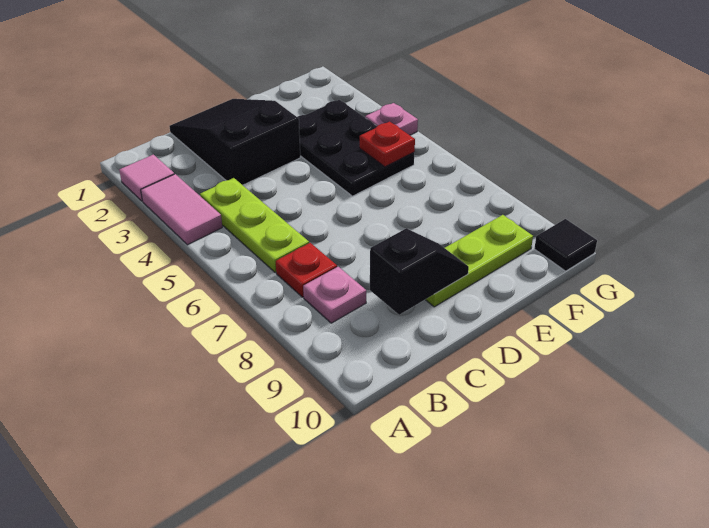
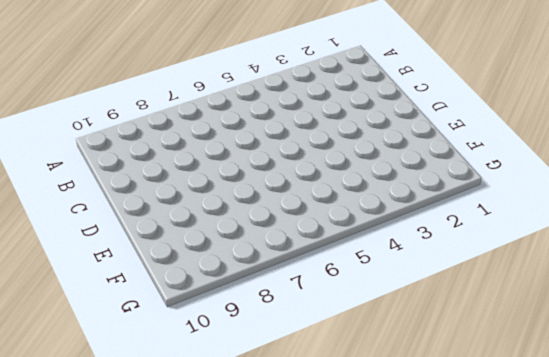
none -> pink 1x1 tile [119,154,174,201]
none -> pink 1x2 tile [141,174,222,245]
none -> lime 1x3 plate [200,178,309,273]

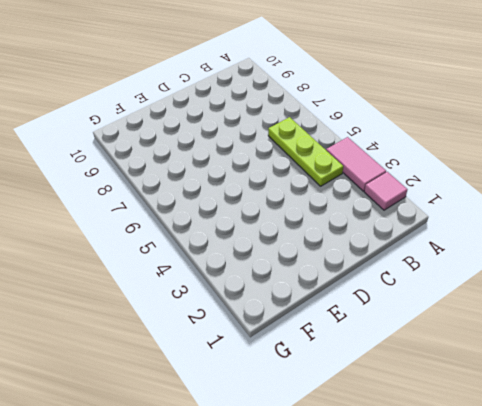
none -> red 1x1 plate [276,243,337,297]
none -> pink 1x1 plate [303,267,366,323]
none -> black 2x3 slope [169,99,300,185]

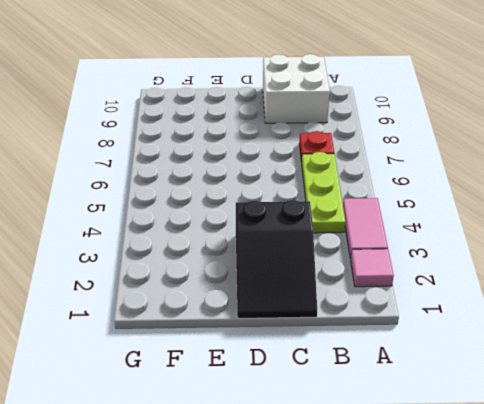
white 2x2 brick [263,54,330,123] -> none
none -> pink 1x1 plate [303,267,366,323]
none -> lime 1x3 plate [425,215,533,307]
none -> black 2x3 plate [298,100,414,196]

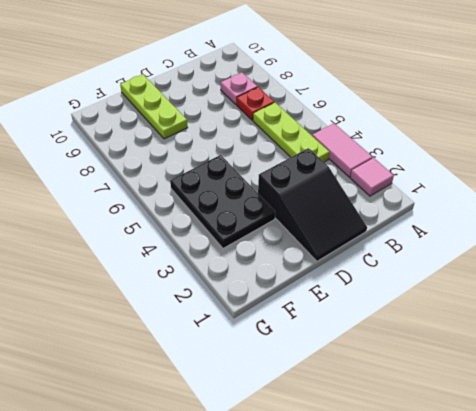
lime 1x3 plate [120,74,188,139] -> lime 1x3 plate turned to [425,215,533,307]
none -> pink 1x1 plate [365,103,418,135]
none -> black 1x1 tile [534,219,597,271]
none -> black 1x2 slope [370,228,469,315]

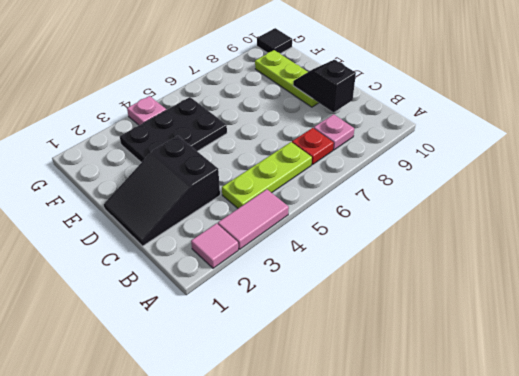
none -> red 1x1 plate [360,122,415,167]

